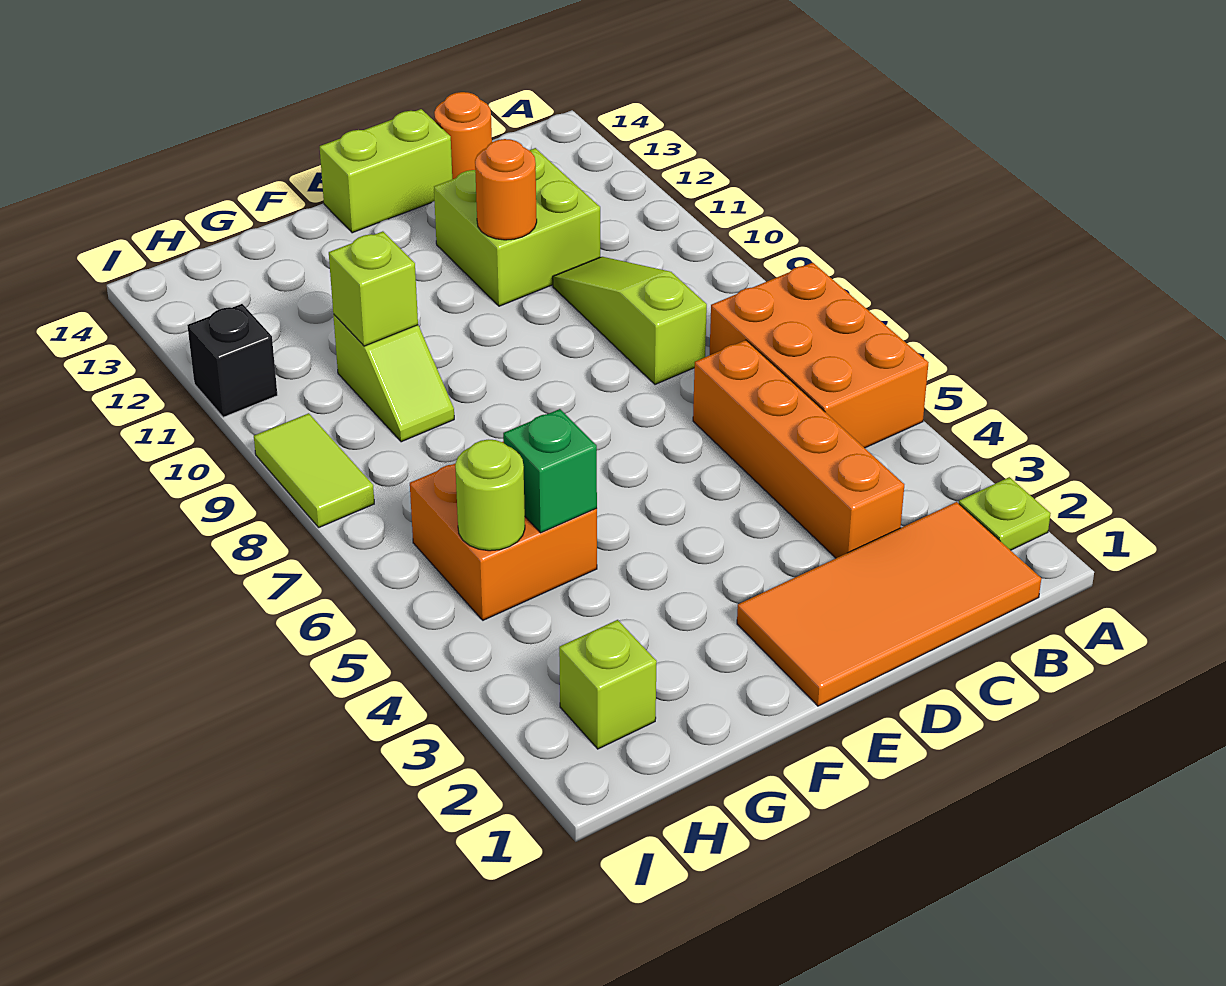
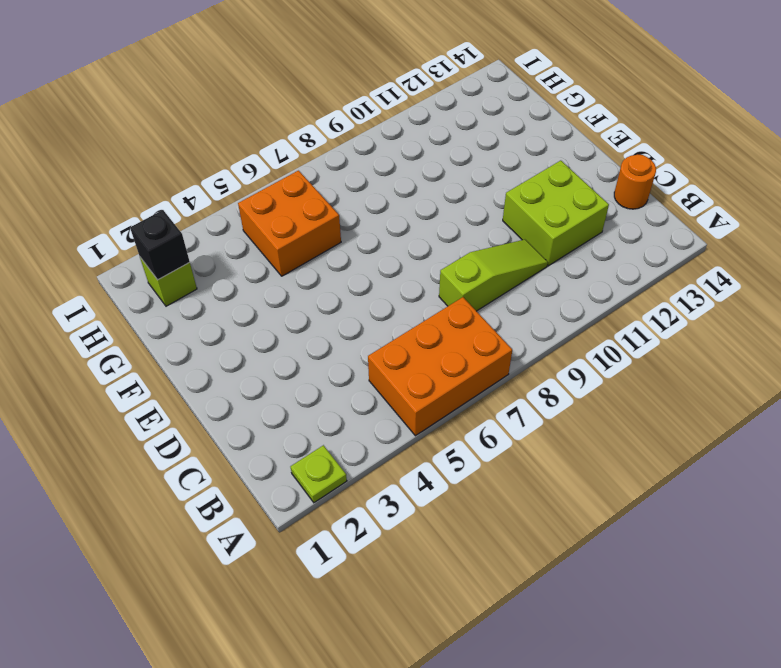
black 1x1 brick [130,210,190,280] -> black 1x1 brick moved to [187,304,277,417]
none -> orange 2x4 tile [737,502,1041,706]
none -> orange 1x4 brick [693,340,904,558]
none -> lime 1x2 brick [320,109,452,233]

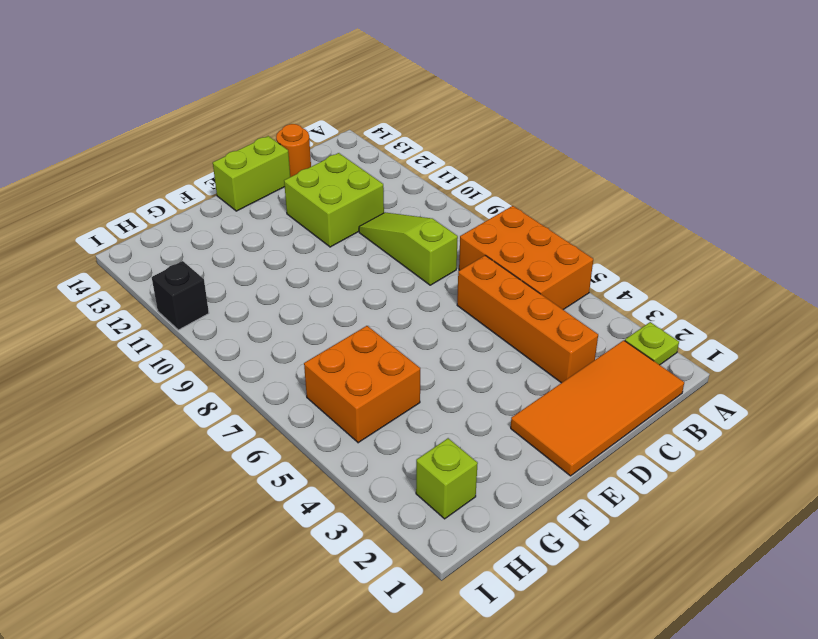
none -> lime 1x2 slope [333,314,454,442]
none -> lime 1x2 tile [254,413,374,527]
none -> orange 1x1 round brick [475,139,537,240]

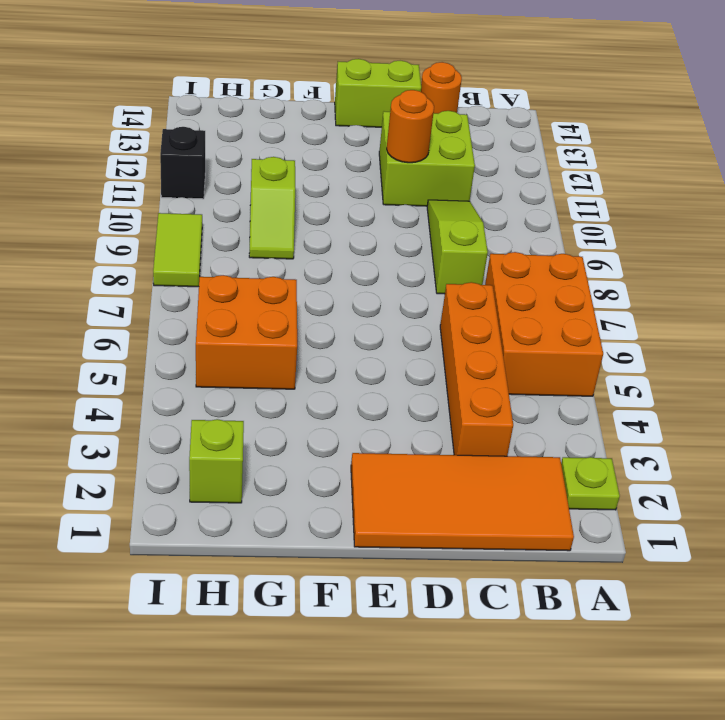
none -> green 1x1 brick [503,409,597,533]
none -> lime 1x1 brick [329,231,418,346]
none -> lime 1x1 round brick [455,440,525,551]

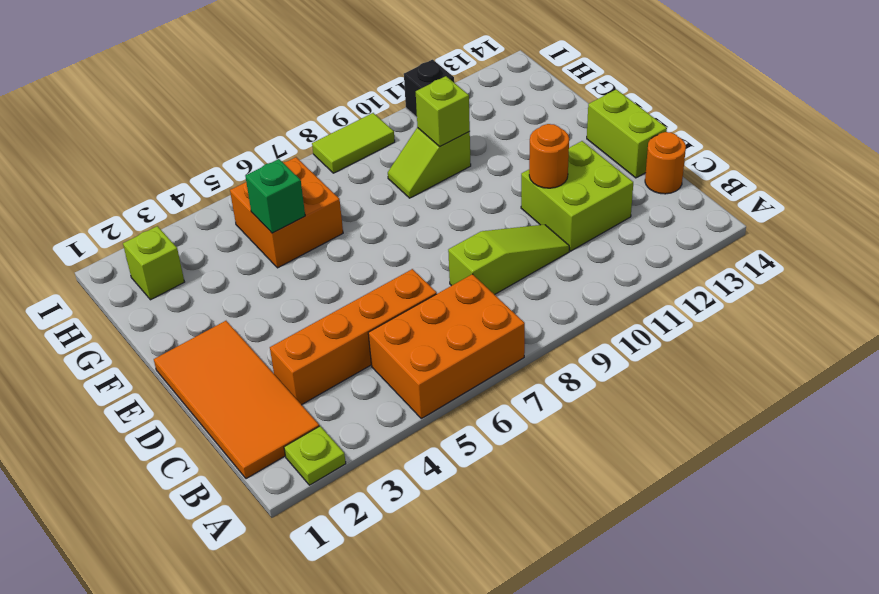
none -> lime 1x1 round brick [455,440,525,551]

